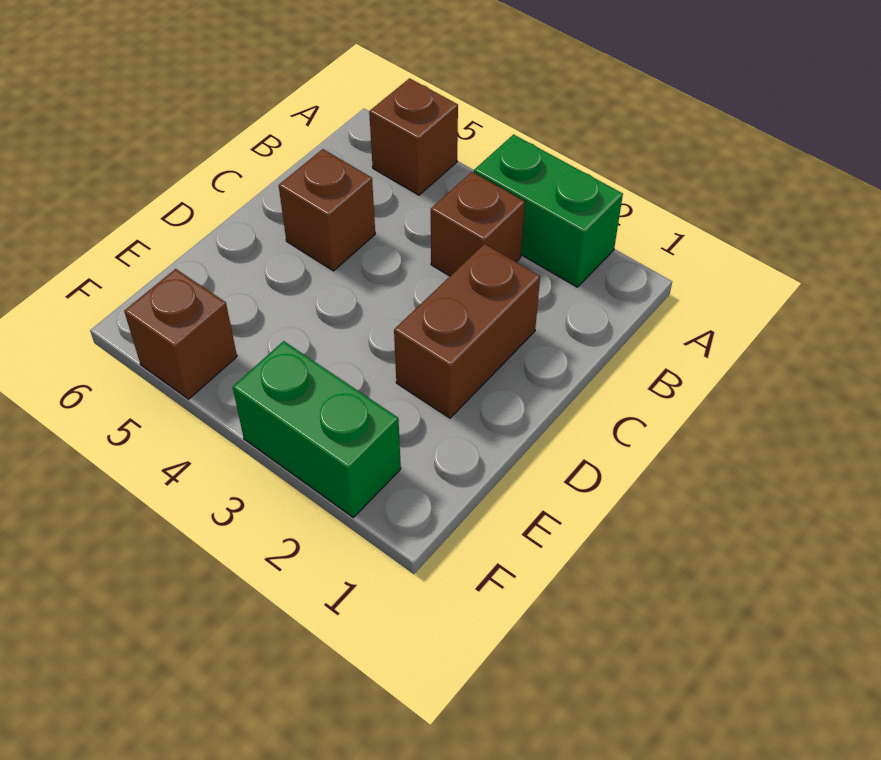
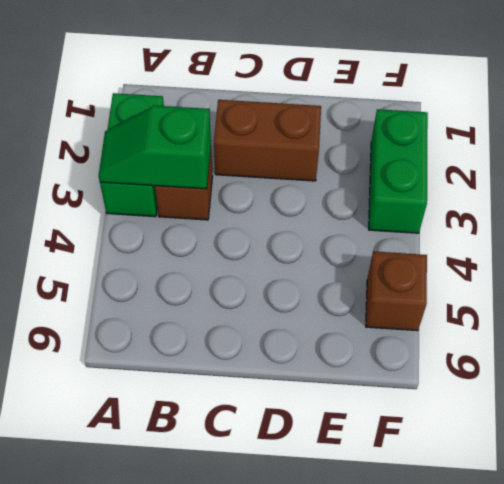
green 1x2 slope [99,106,211,189] -> none
none -> brown 1x1 brick [369,78,458,195]
none -> brown 1x1 brick [279,149,375,271]

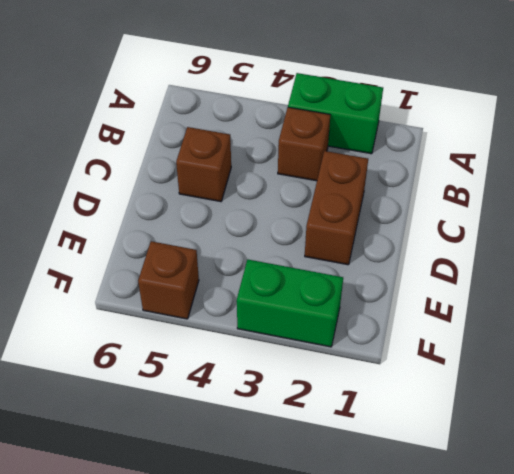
none -> brown 1x1 brick [369,78,458,195]

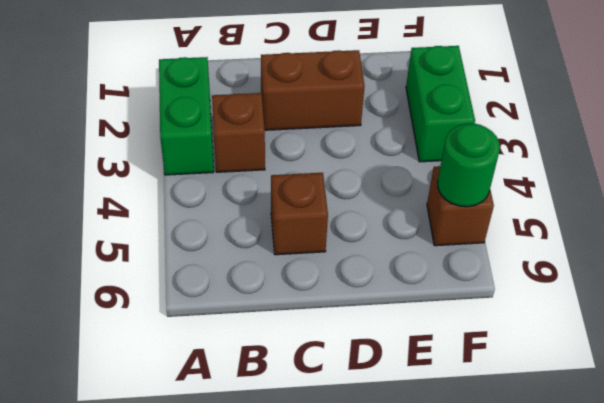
green 1x1 round brick [438,124,500,207] -> none
none -> brown 1x1 brick [369,78,458,195]

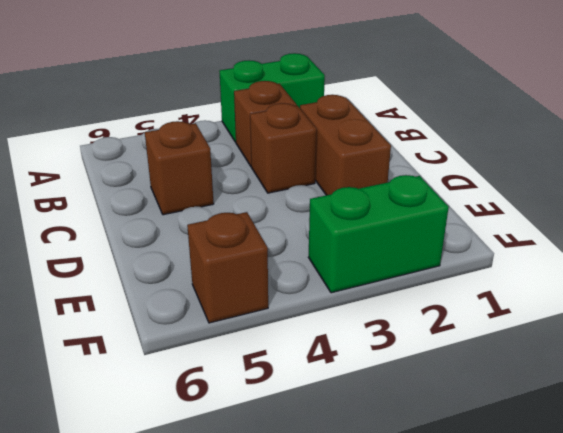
brown 1x1 brick [250,103,317,193] -> brown 1x1 brick moved to [369,78,458,195]

